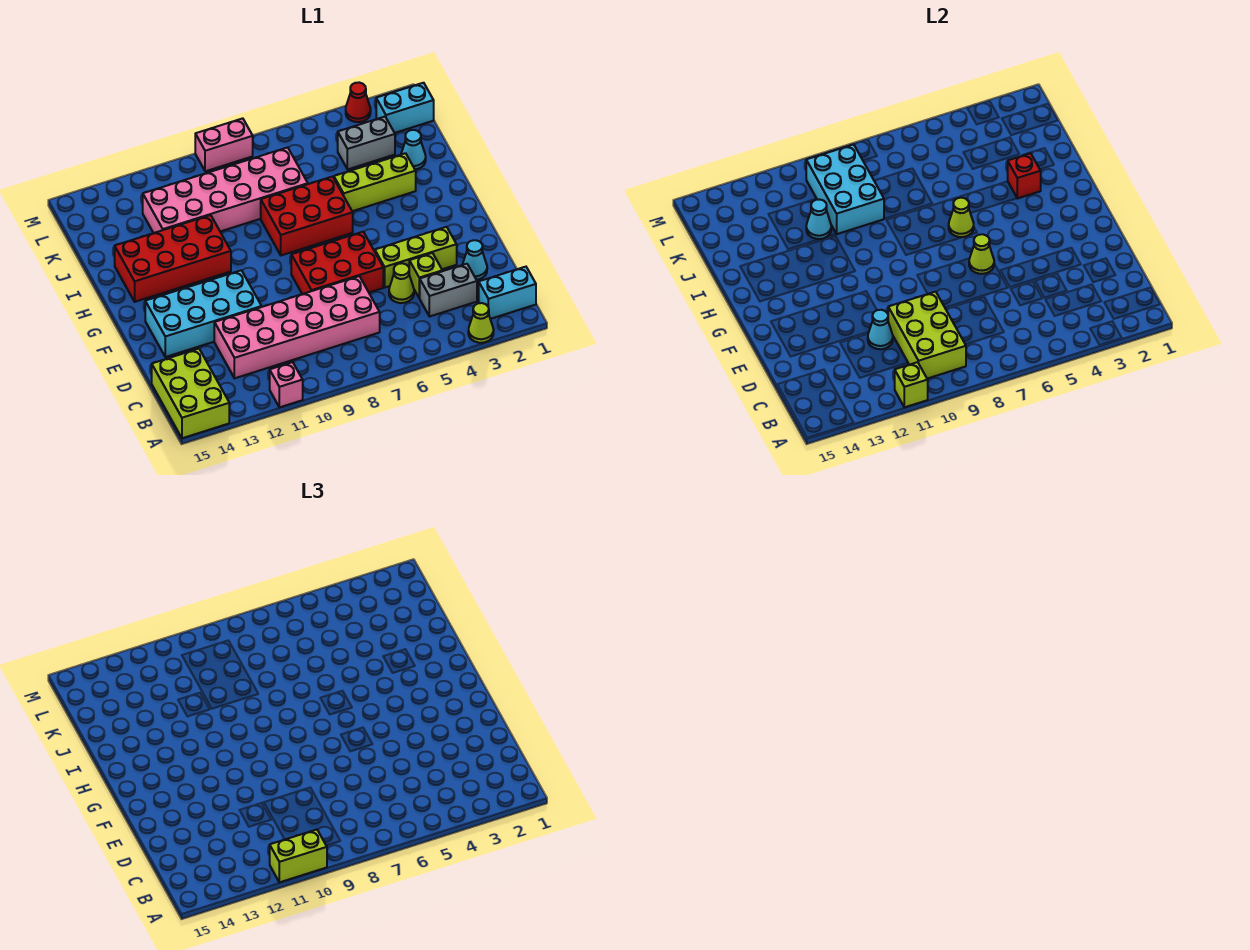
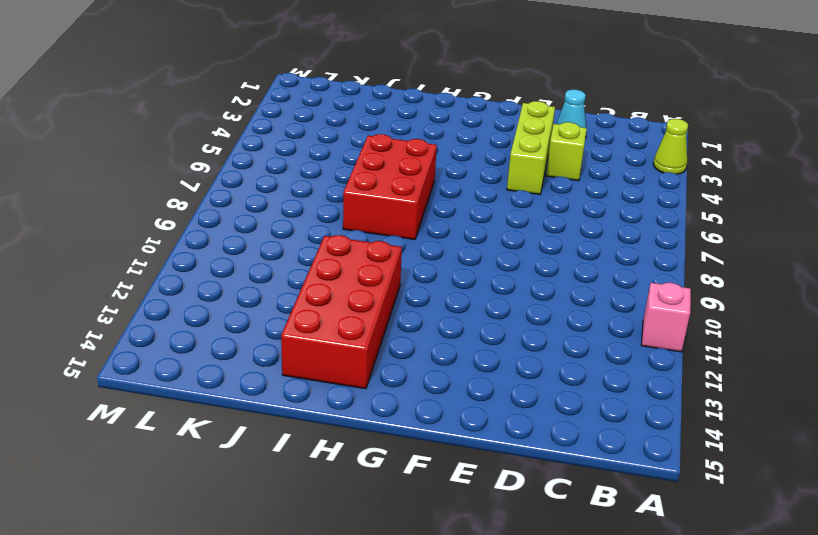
none -> lime 2x3 brick [152,349,229,438]
none -> cyan 1x2 brick [479,267,536,319]
none -> grey 1x2 brick [420,264,477,317]
none -> pink 2x6 brick [214,276,380,378]

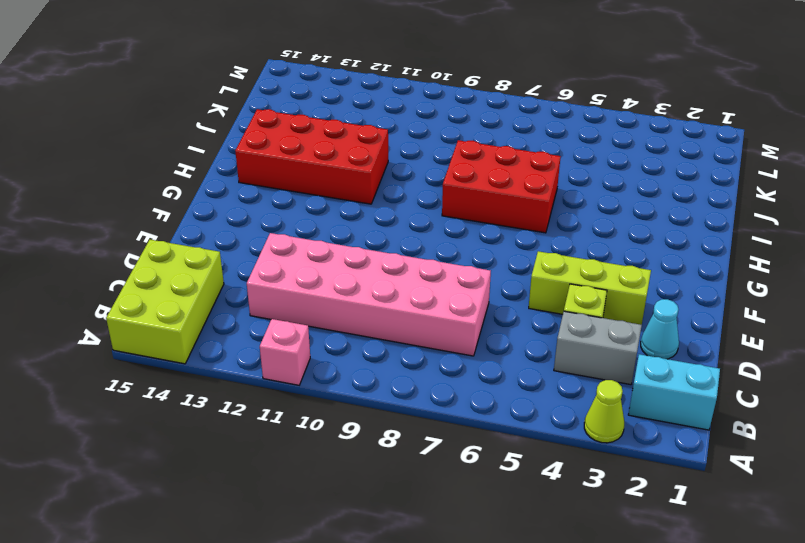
none -> lime 1x1 cone [389,263,414,303]
none -> red 2x3 brick [291,232,383,294]
none -> cyan 2x4 brick [145,270,262,357]
none -> lime 1x3 brick [334,153,416,211]

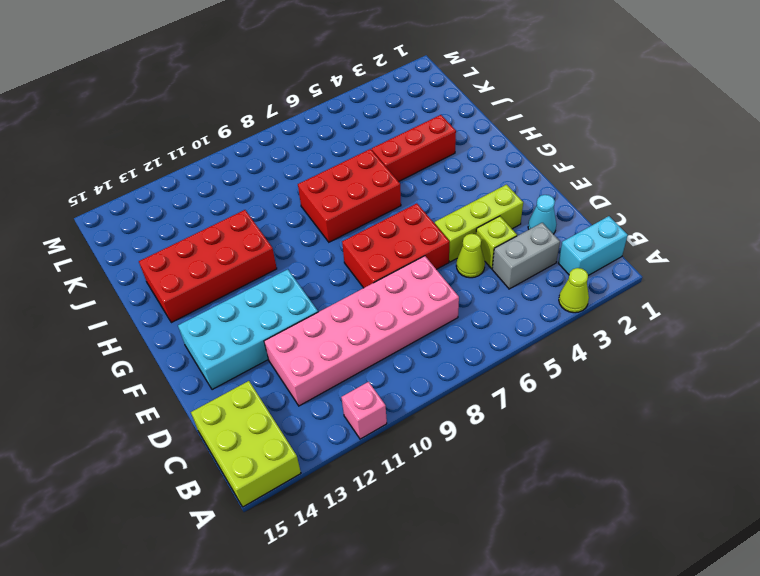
red 1x3 brick [372,115,456,182] -> lime 1x3 brick [334,153,416,211]
none -> cyan 1x1 cone [401,130,426,169]
none -> pink 2x6 brick [143,147,308,233]
none -> grey 1x2 brick [338,117,395,169]
none -> cyan 1x2 brick [376,83,434,133]

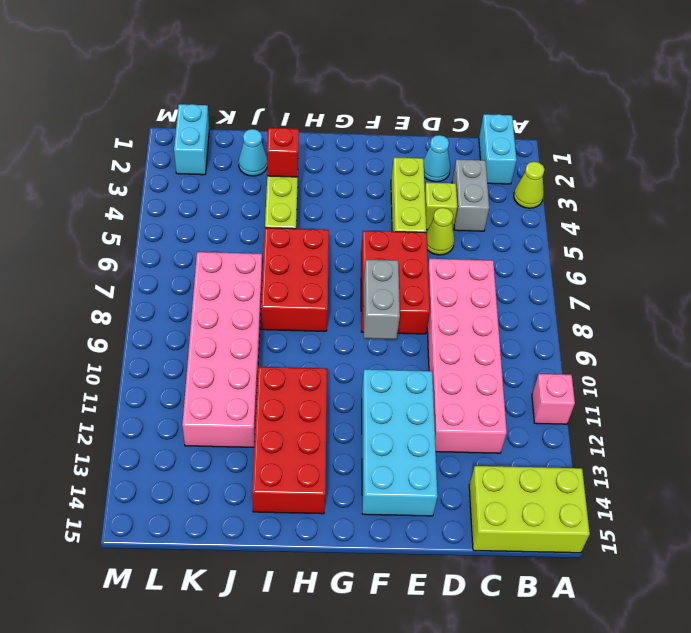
grey 1x2 brick [363,260,400,339] -> grey 1x2 brick moved to [338,117,395,169]
none -> red 1x1 cone [346,83,371,122]
none -> pink 1x2 brick [195,118,253,171]
none -> lime 1x1 brick [895,362,928,407]
none -> lime 2x3 brick [888,292,966,379]

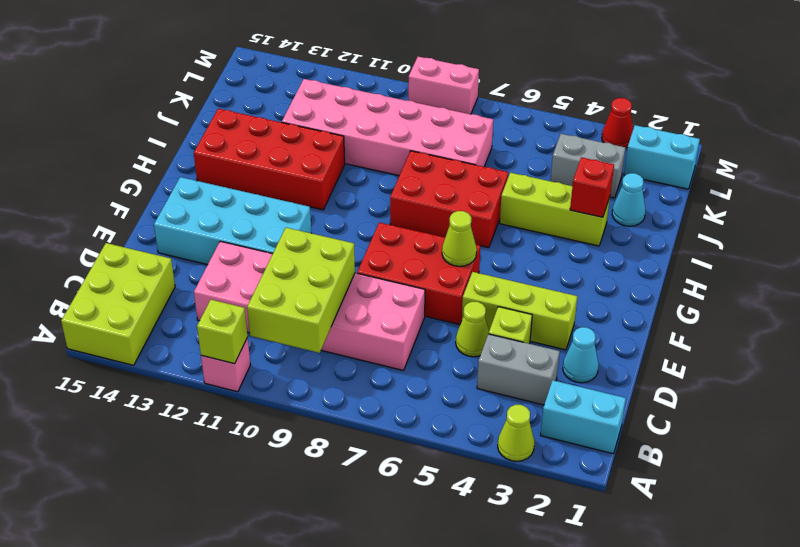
none -> cyan 1x1 cone [868,310,893,349]
none -> lime 1x1 cone [949,198,974,237]
none -> cyan 2x3 brick [806,145,884,234]
none -> cyan 1x1 cone [806,199,831,239]

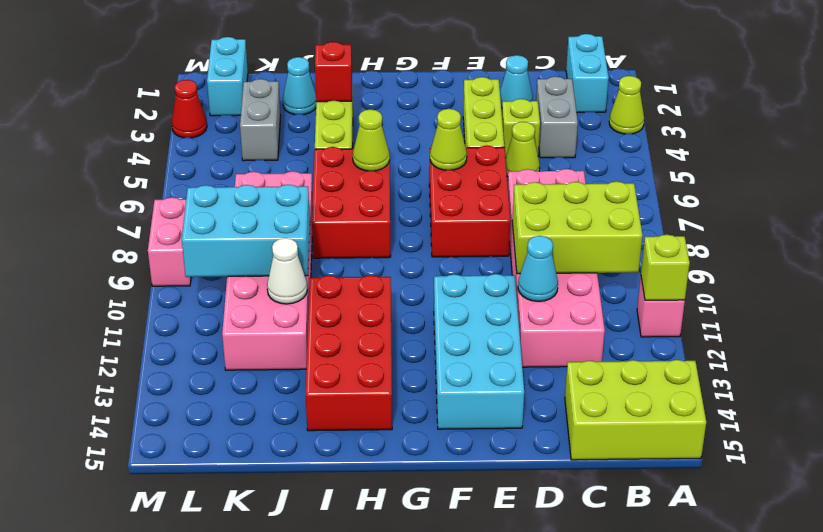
white 1x1 cone [267,238,307,304] -> cyan 1x1 cone [806,199,831,239]
none -> lime 1x2 brick [270,830,327,882]

